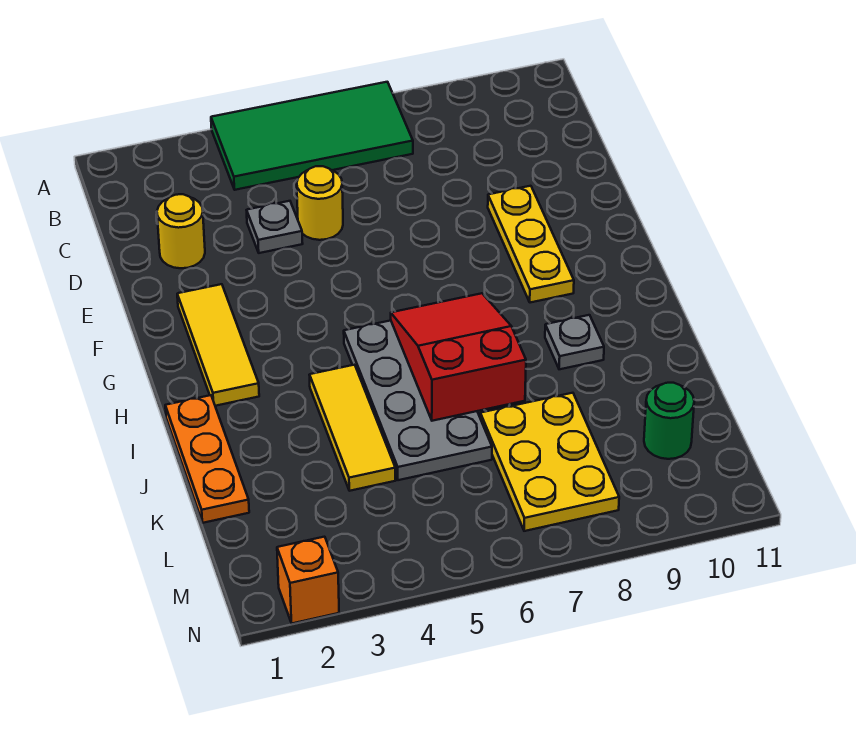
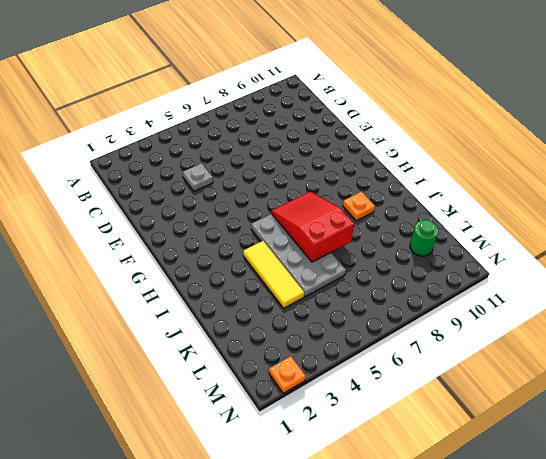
orange 1x1 plate [343,192,375,221] -> grey 1x1 plate [545,315,604,369]
orange 1x1 plate [269,356,306,393] -> orange 1x1 brick [277,537,339,623]
none -> green 2x4 tile [211,82,413,190]
none -> yellow 1x1 round brick [157,194,205,268]
none -> yellow 1x1 round brick [297,166,343,240]

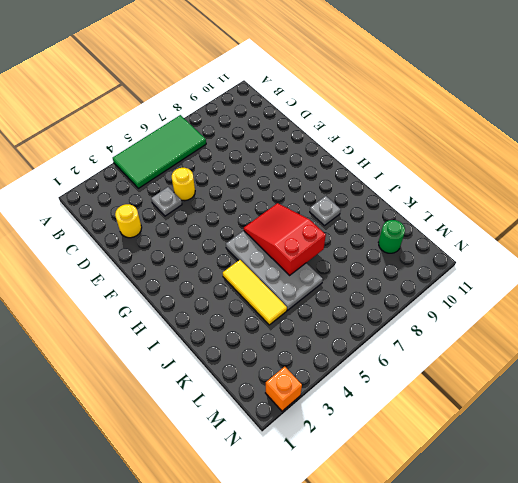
none -> yellow 1x3 plate [488,186,574,303]
none -> yellow 1x3 tile [177,284,259,406]
none -> orange 1x3 plate [165,395,249,523]

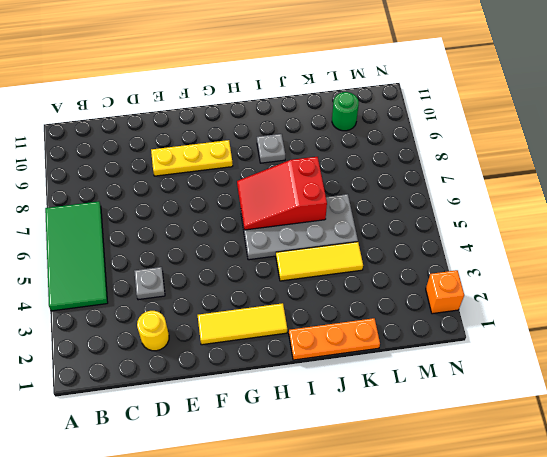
none -> yellow 1x1 round brick [297,166,343,240]
none -> yellow 2x3 plate [480,393,619,531]

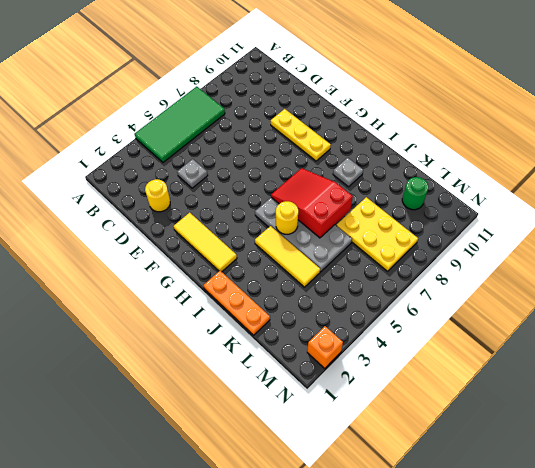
yellow 1x1 round brick [276,201,298,234] -> yellow 1x1 round brick moved to [297,166,343,240]

